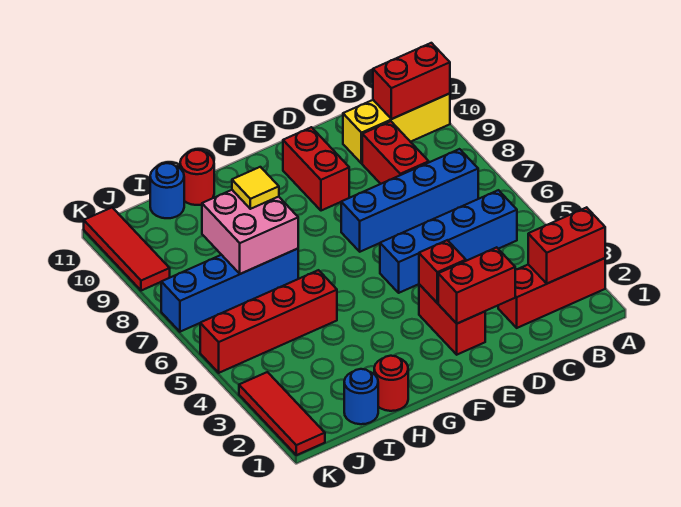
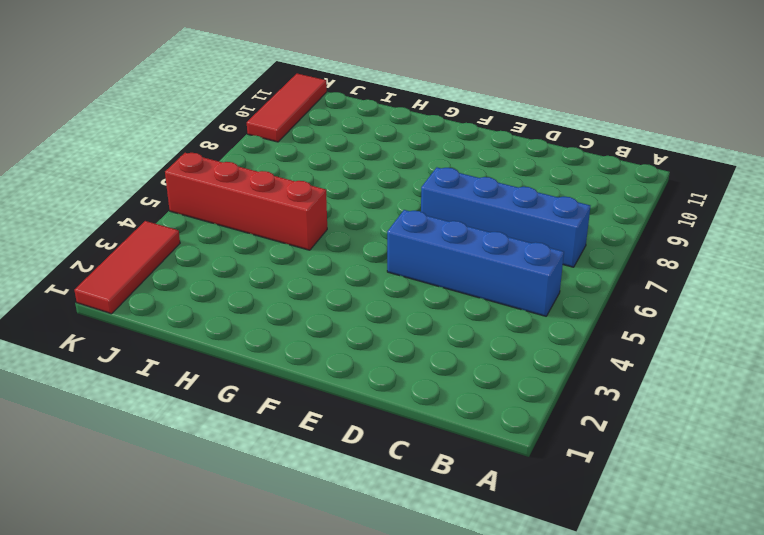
none -> red 1x3 brick [498,258,605,328]
none -> yellow 1x3 brick [343,93,450,163]
none -> red 1x2 brick [362,121,429,184]

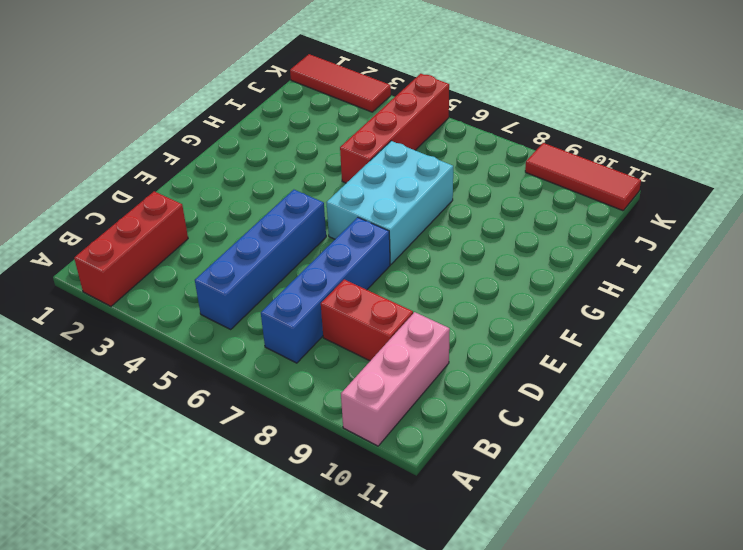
pink 1x3 brick [341,312,450,446] -> yellow 1x3 brick [343,93,450,163]
cyan 2x3 brick [326,141,453,264] -> blue 1x4 brick [161,249,298,332]
none -> red 1x2 brick [419,284,485,355]
none -> red 1x2 brick [283,127,349,211]
none -> red 1x1 round brick [374,356,408,411]

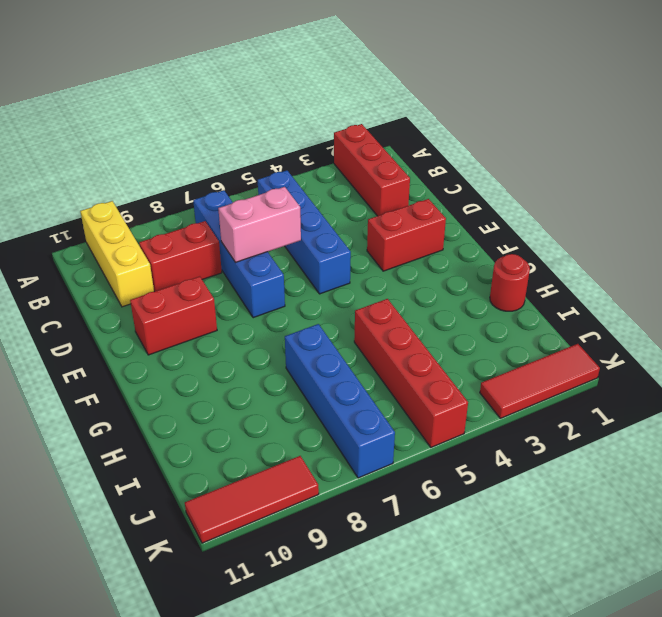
pink 1x2 brick [218,187,301,262] -> none
none -> red 1x1 round brick [180,150,214,205]
none -> blue 1x1 round brick [344,369,378,424]
none -> blue 1x1 round brick [150,163,184,218]

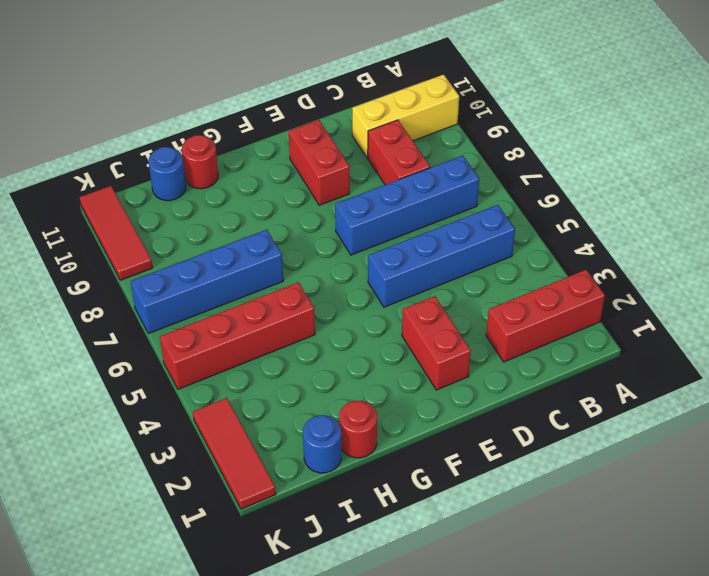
none -> red 1x2 brick [528,207,605,284]
none -> red 1x2 brick [373,43,450,119]
none -> red 1x2 brick [438,247,515,324]

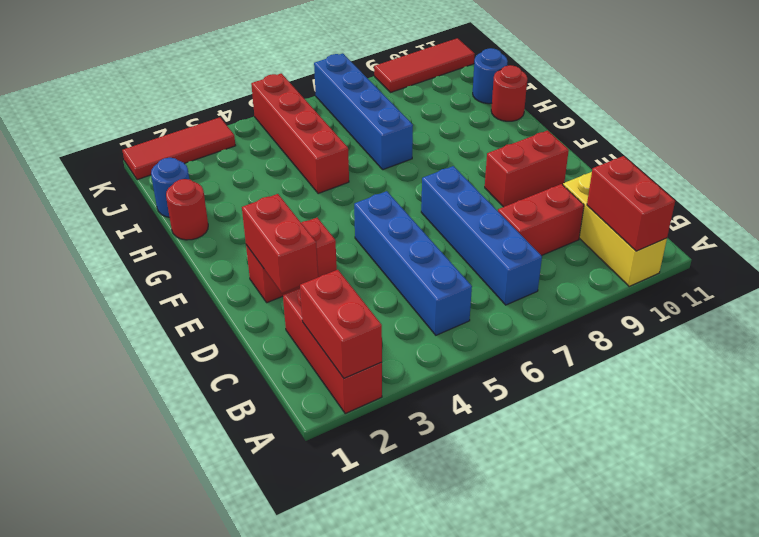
none -> red 1x1 brick [419,240,466,303]
none -> pink 2x2 brick [202,190,298,274]
none -> yellow 1x1 tile [232,167,279,209]

